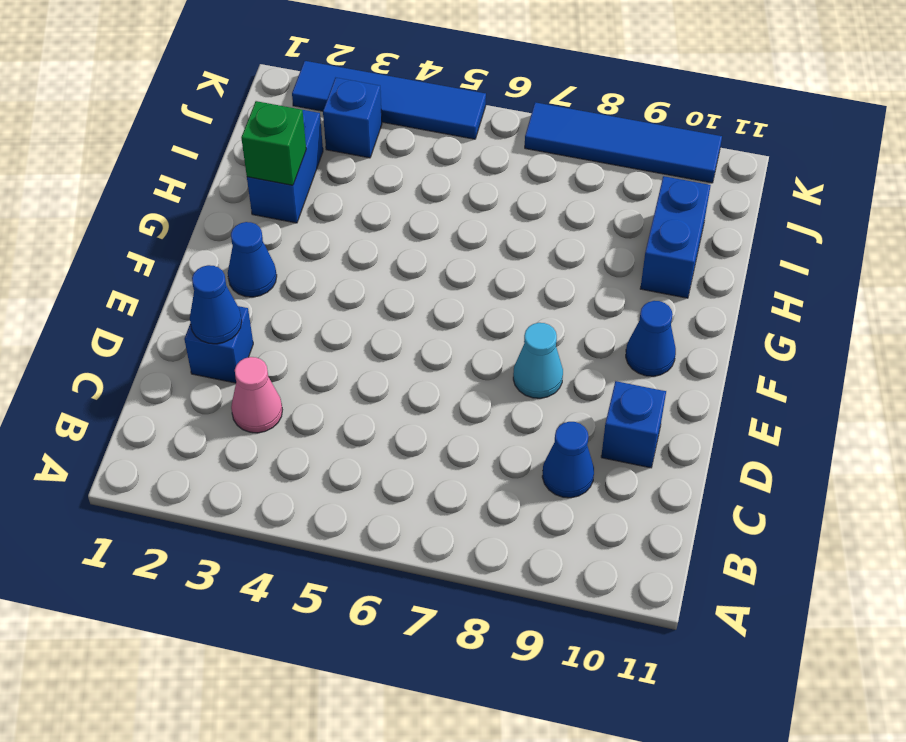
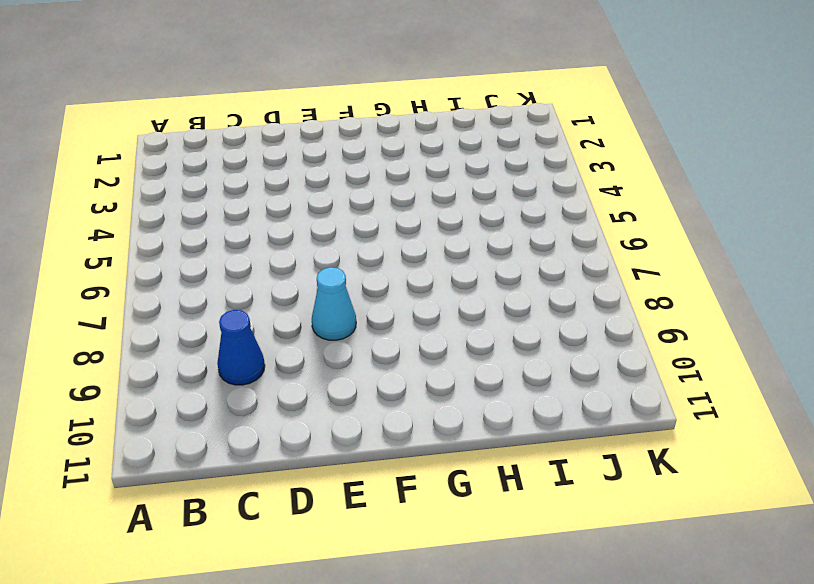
none -> pink 1x1 cone [231,357,282,433]
none -> blue 1x1 brick [184,306,253,383]
none -> blue 1x1 brick [601,381,666,468]

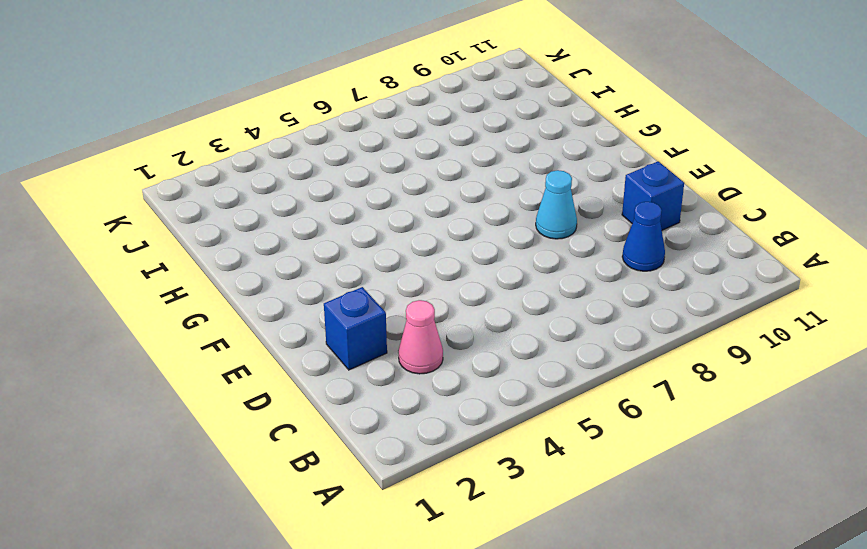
none -> blue 1x1 cone [228,222,277,297]
none -> blue 1x1 cone [626,301,676,376]
none -> blue 1x2 brick [247,110,323,223]

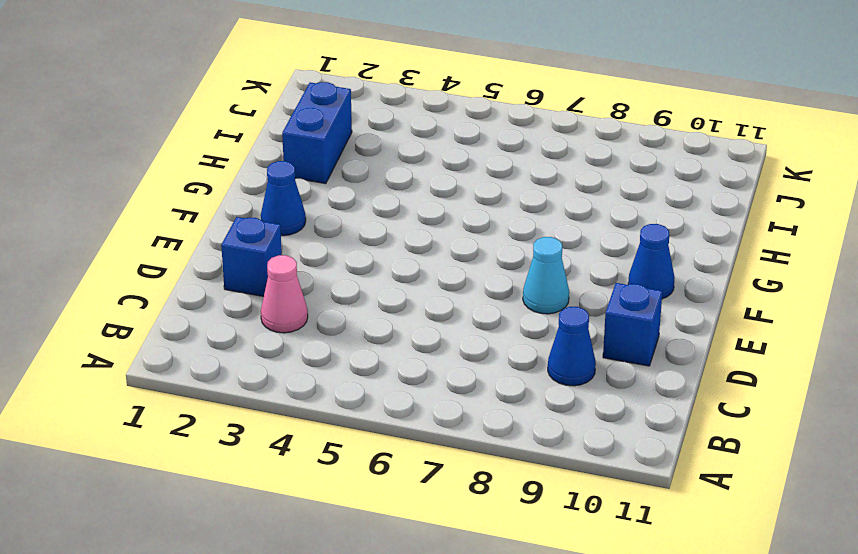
none -> blue 1x2 brick [640,176,711,298]
none -> blue 1x1 brick [323,78,382,158]
none -> blue 1x4 tile [292,61,486,139]

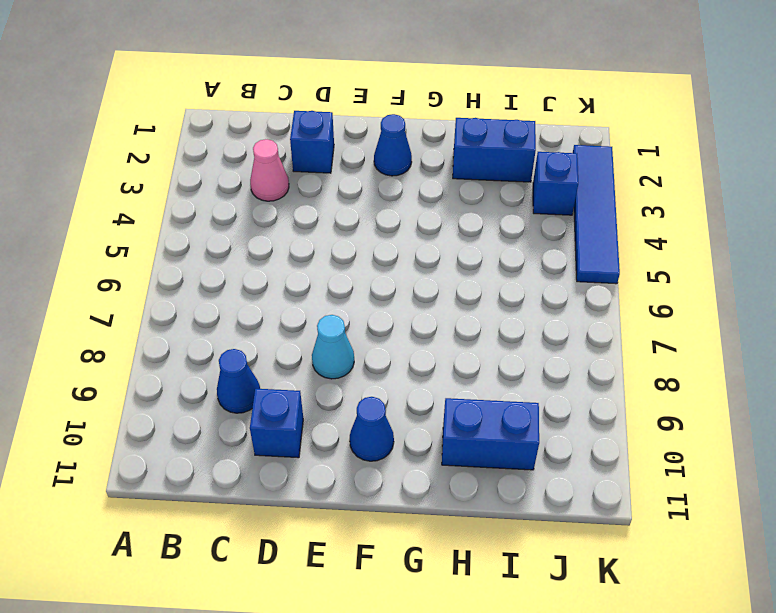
none -> blue 1x4 tile [525,102,722,183]
none -> blue 1x1 cone [190,265,242,344]
none -> green 1x1 brick [241,101,306,185]

